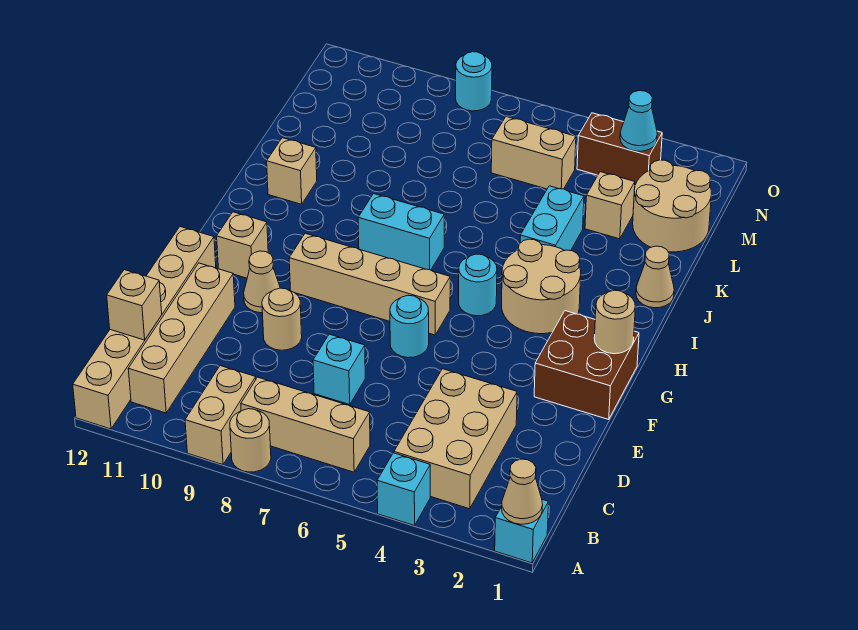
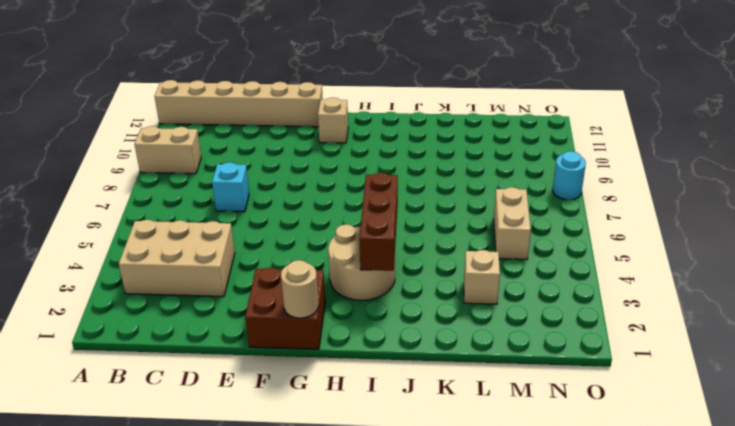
brown 1x3 brick [359,173,398,271] -> none
none -> cyan 1x1 brick [495,500,548,563]
none -> cyan 1x1 brick [377,453,430,526]
none -> tan 1x1 round brick [230,409,271,472]
none -> tan 1x3 brick [241,377,370,472]

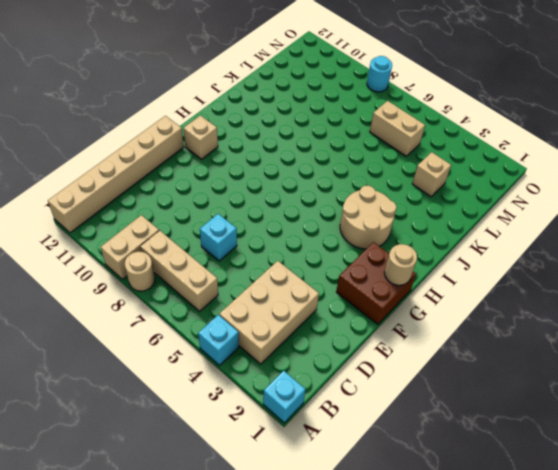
none -> tan 1x4 brick [128,263,235,413]
none -> tan 1x1 round brick [262,288,302,350]
none -> cyan 1x1 round brick [390,295,429,358]
none -> tan 1x1 cone [244,251,280,313]

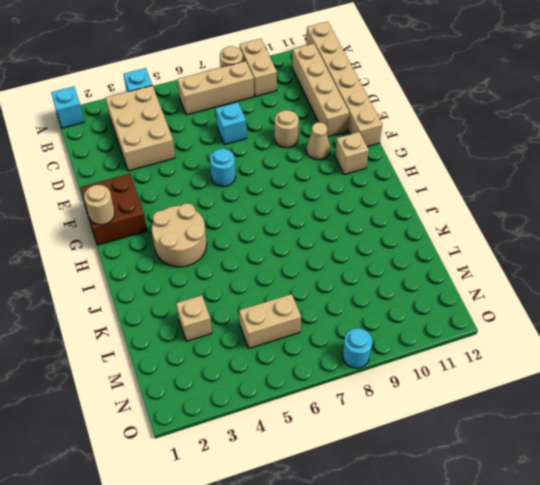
none -> tan 1x4 brick [289,233,450,335]
none -> cyan 1x1 round brick [459,254,497,316]
none -> cyan 1x2 brick [358,194,444,270]
none -> tan 1x1 cone [636,246,674,308]

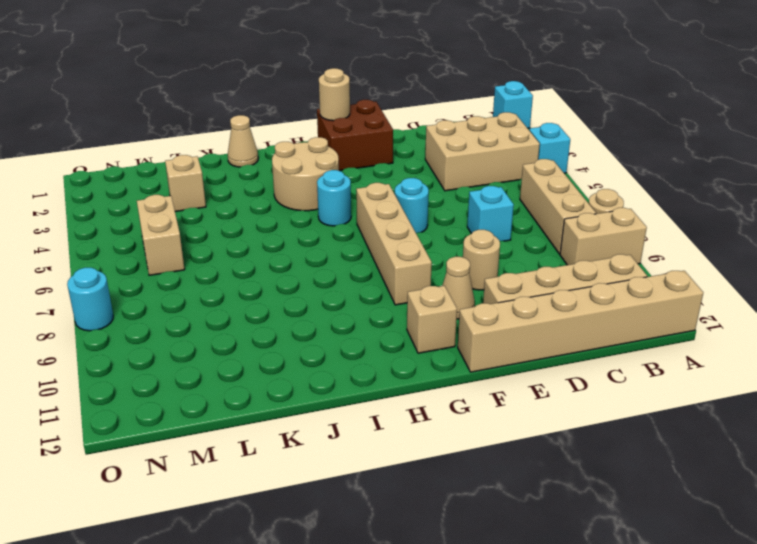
none -> cyan 1x2 brick [358,194,444,270]
none -> cyan 1x2 brick [520,186,584,251]
none -> tan 1x1 brick [267,138,317,204]
none -> tan 2x2 round brick [633,160,711,252]

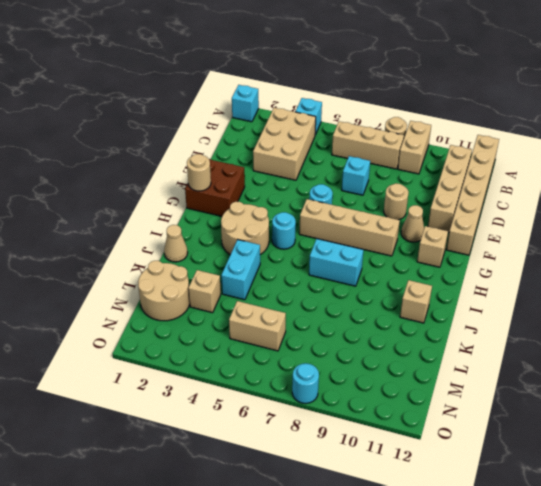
none -> brown 1x2 brick [577,113,662,185]
none -> tan 1x1 cone [502,459,543,524]
none -> tan 1x1 brick [107,270,162,340]
none -> cyan 1x1 cone [620,91,657,151]

